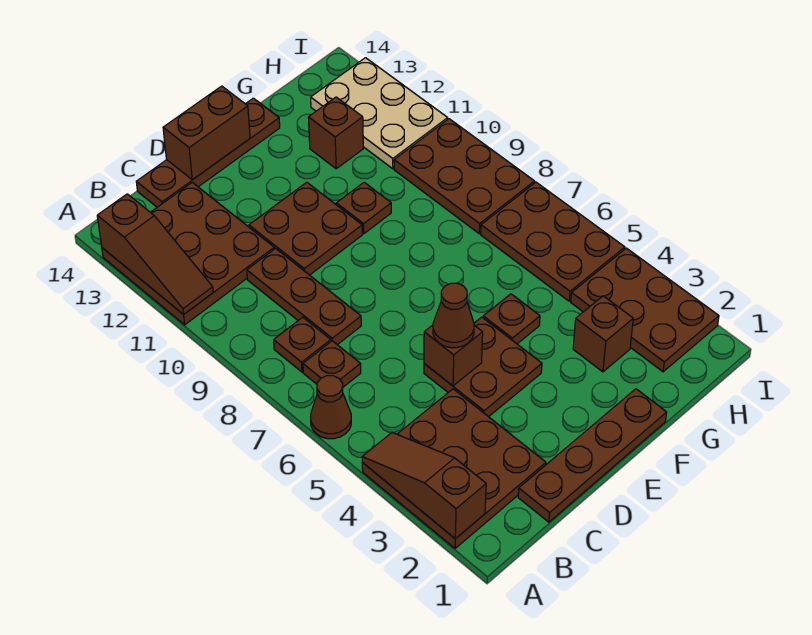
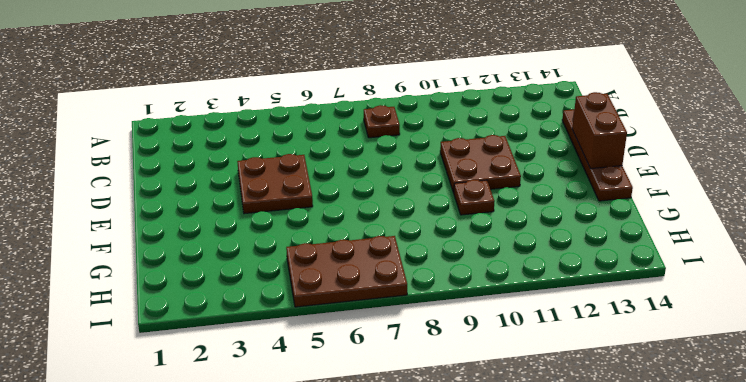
none -> brown 3x3 plate [362,389,546,548]
none -> brown 1x1 cone [311,376,351,439]
none -> brown 3x3 plate [102,183,274,325]

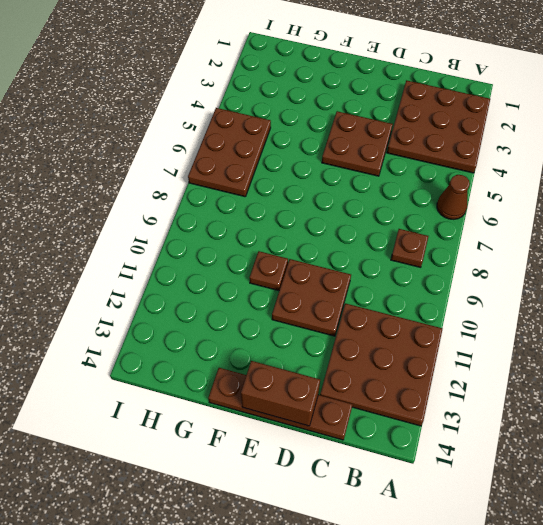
none -> brown 1x1 plate [303,341,361,387]
none -> brown 1x4 plate [518,389,667,522]
none -> brown 1x3 plate [247,248,361,345]

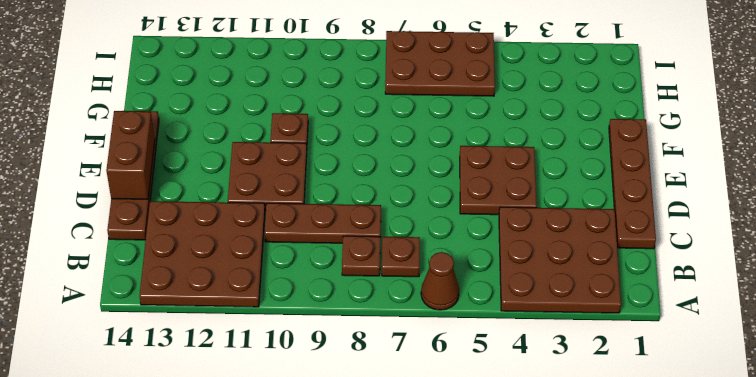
none -> brown 1x1 plate [483,294,540,344]
none -> brown 1x1 brick [573,296,633,372]
none -> brown 1x1 brick [309,97,363,169]

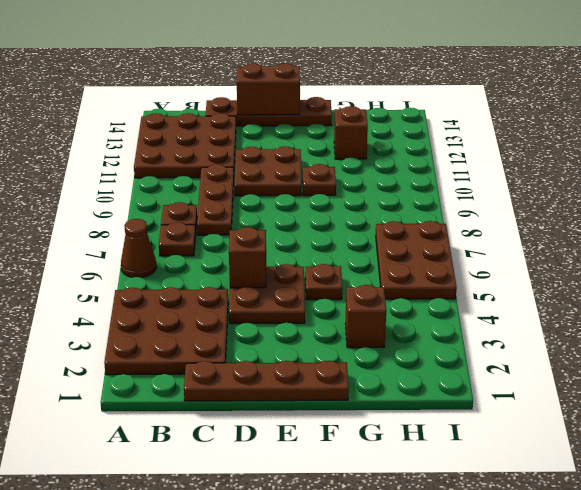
none -> brown 2x3 plate [571,248,719,372]
none -> brown 2x3 plate [394,119,535,234]
none -> tan 2x3 plate [311,58,448,169]

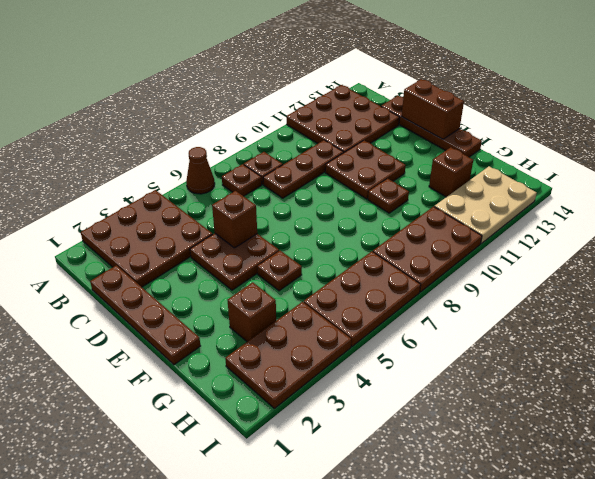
none -> brown 1x3 slope [362,432,486,539]
none -> brown 1x3 slope [97,194,213,315]
none -> brown 1x1 cone [433,283,474,348]

